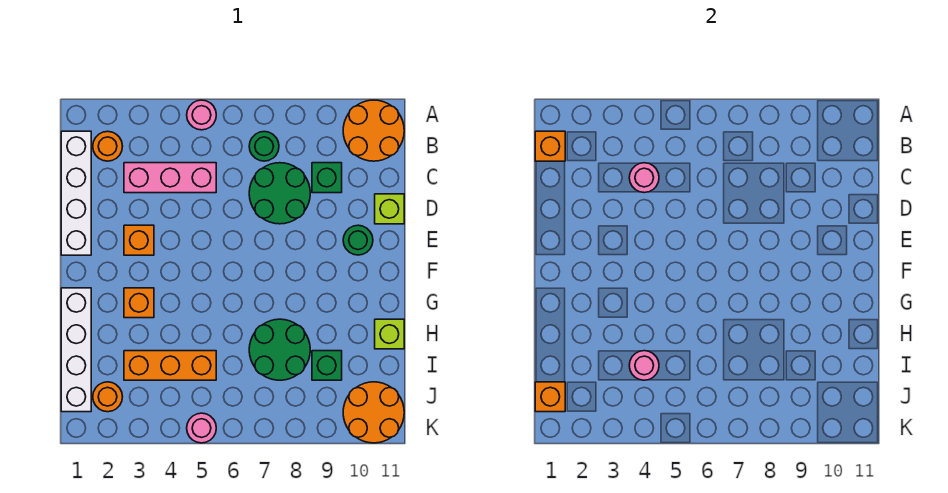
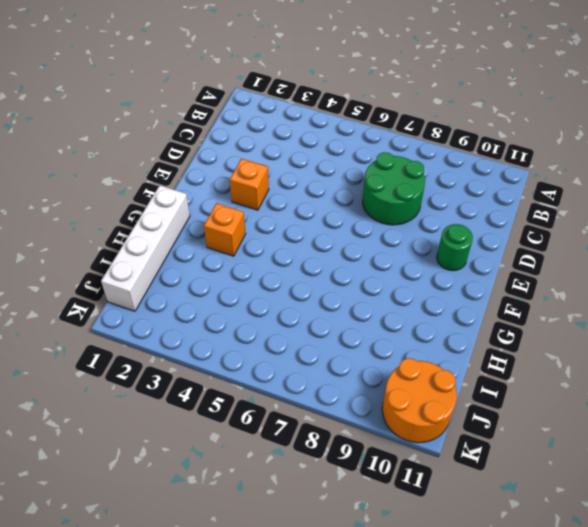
none -> pink 1x1 round brick [187,100,216,130]
none -> orange 2x2 round brick [343,100,404,161]
none -> white 1x4 brick [61,131,91,255]

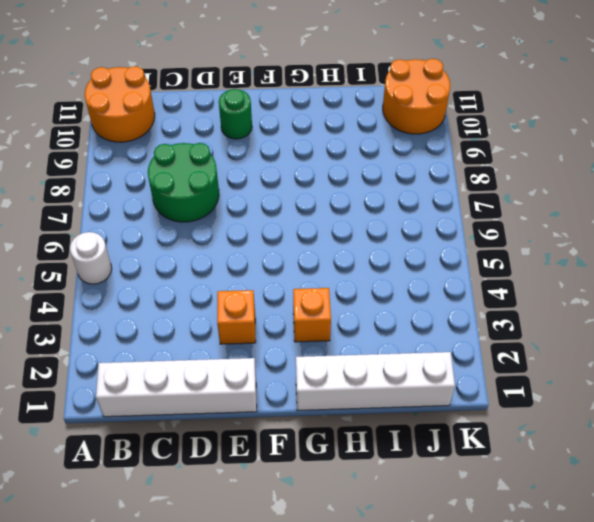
white 1x1 round brick [70,232,112,284] -> pink 1x1 round brick [187,100,216,130]
none -> orange 1x1 round brick [93,131,123,161]
none -> green 1x1 round brick [249,132,279,161]
none -> pink 1x3 brick [124,163,216,193]

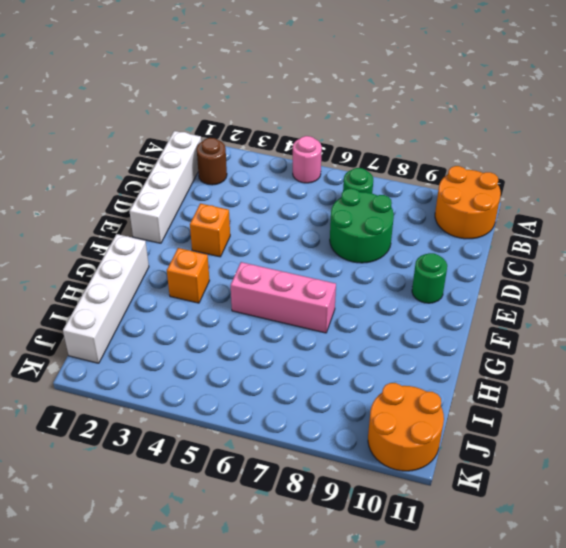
brown 1x1 round brick [197,138,227,185] -> orange 1x1 round brick [93,131,123,161]
pink 1x3 brick [231,262,336,333] -> pink 1x3 brick moved to [124,163,216,193]
none -> green 1x1 brick [312,163,342,193]
none -> lime 1x1 brick [375,194,404,224]
none -> green 2x2 round brick [249,319,310,380]

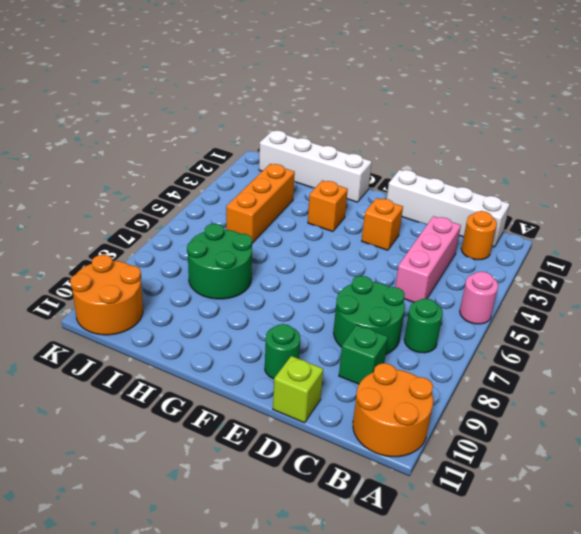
none -> lime 1x1 brick [375,319,404,349]
none -> green 1x1 brick [312,351,342,380]
none -> orange 1x1 round brick [93,382,122,412]

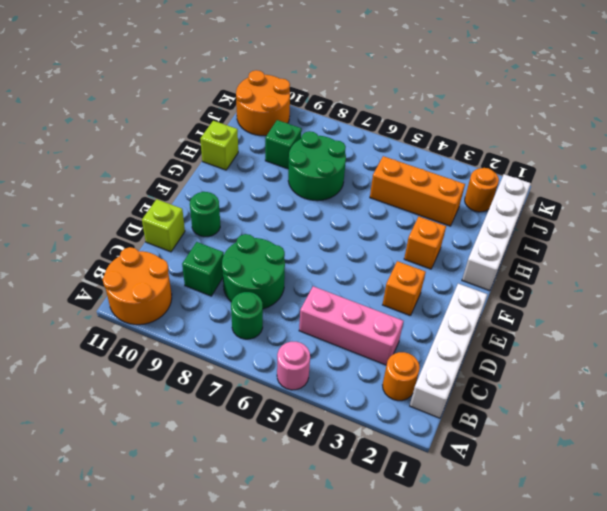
none -> pink 1x1 round brick [187,413,216,443]
none -> orange 1x1 brick [535,131,565,161]
none -> pink 1x1 round brick [629,163,659,193]

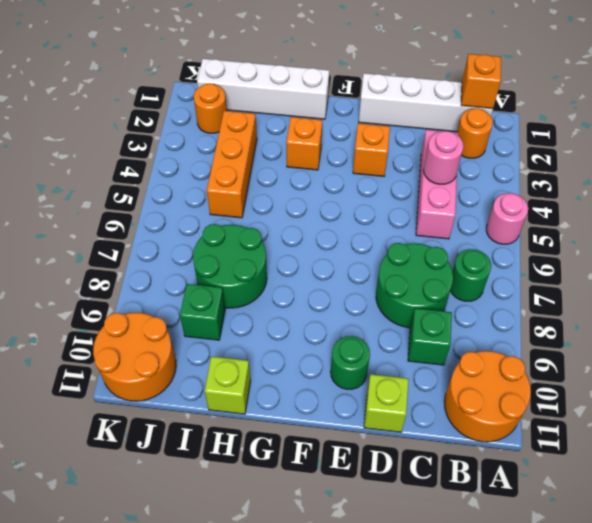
none -> pink 1x1 round brick [187,413,216,443]
none -> pink 1x1 round brick [629,351,659,380]
none -> orange 1x1 brick [535,382,565,412]

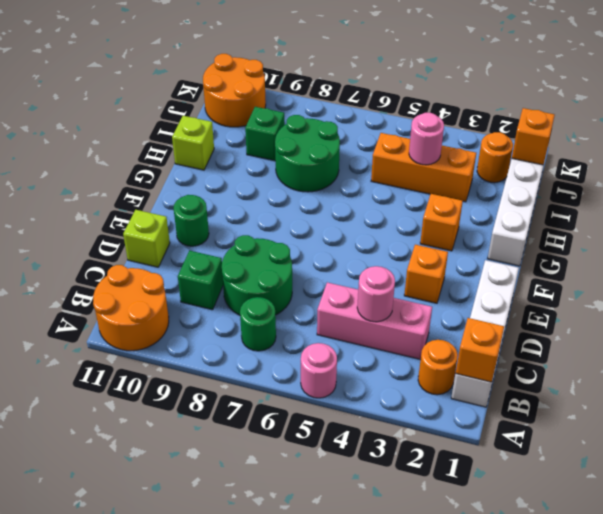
none -> pink 1x1 round brick [187,413,216,443]

